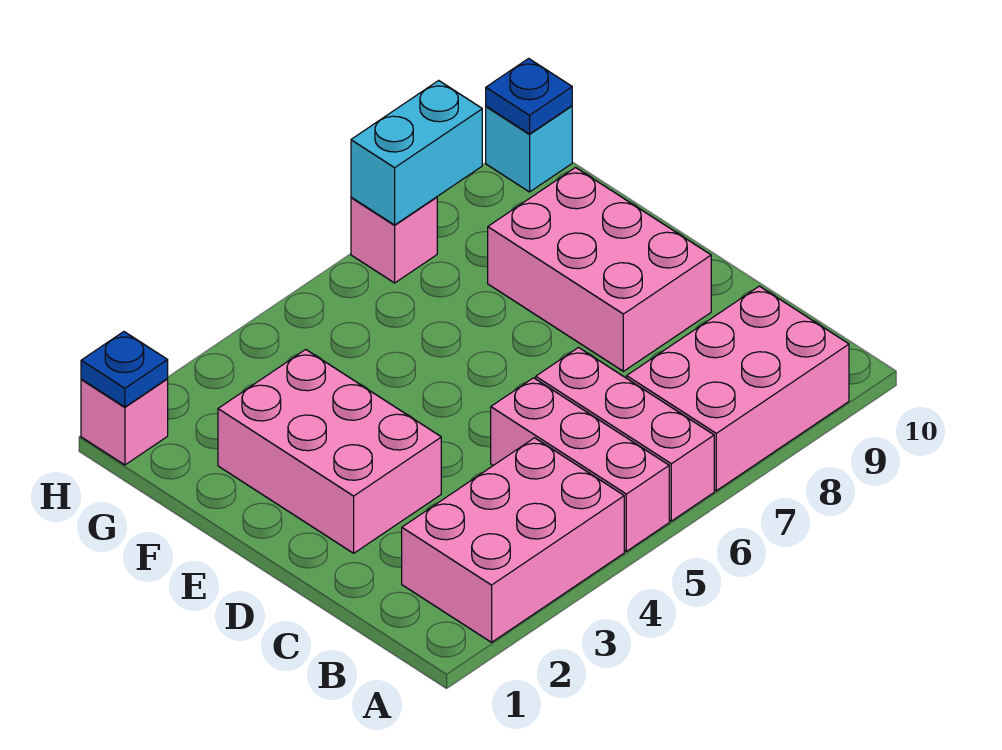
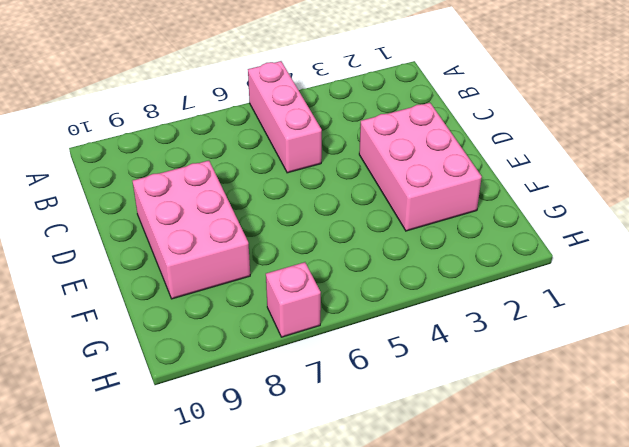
none -> pink 2x3 brick [402,438,624,642]
none -> pink 1x3 brick [536,348,714,521]
none -> pink 2x3 brick [627,286,849,491]

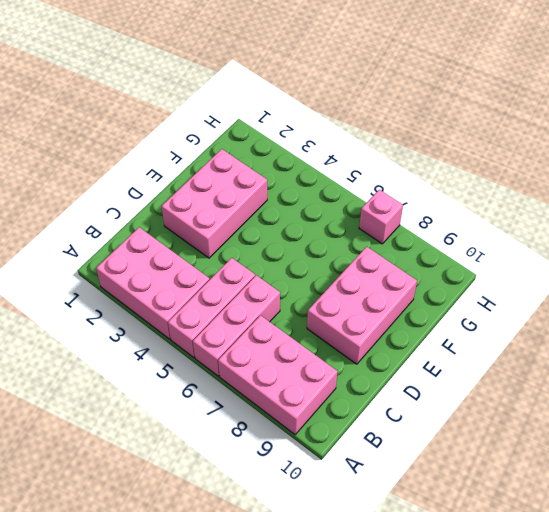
none -> pink 1x1 brick [81,379,168,465]
none -> cyan 1x1 brick [486,106,572,192]
none -> blue 1x1 plate [81,332,168,407]

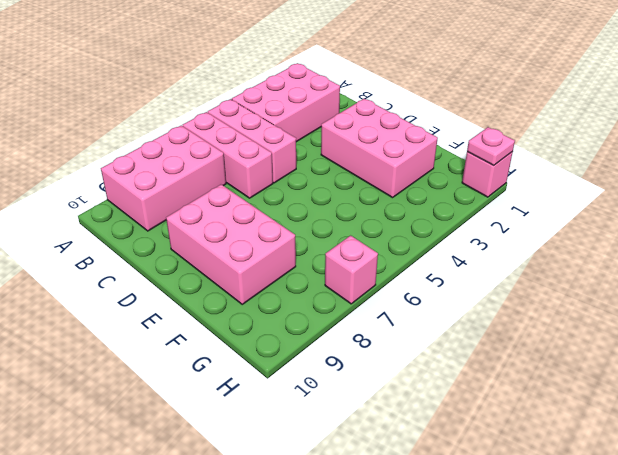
pink 1x1 plate [467,127,515,166] -> blue 1x1 plate [81,332,168,407]
none -> cyan 1x1 brick [486,106,572,192]
none -> cyan 1x2 brick [351,81,482,225]
none -> blue 1x1 plate [486,59,572,134]

